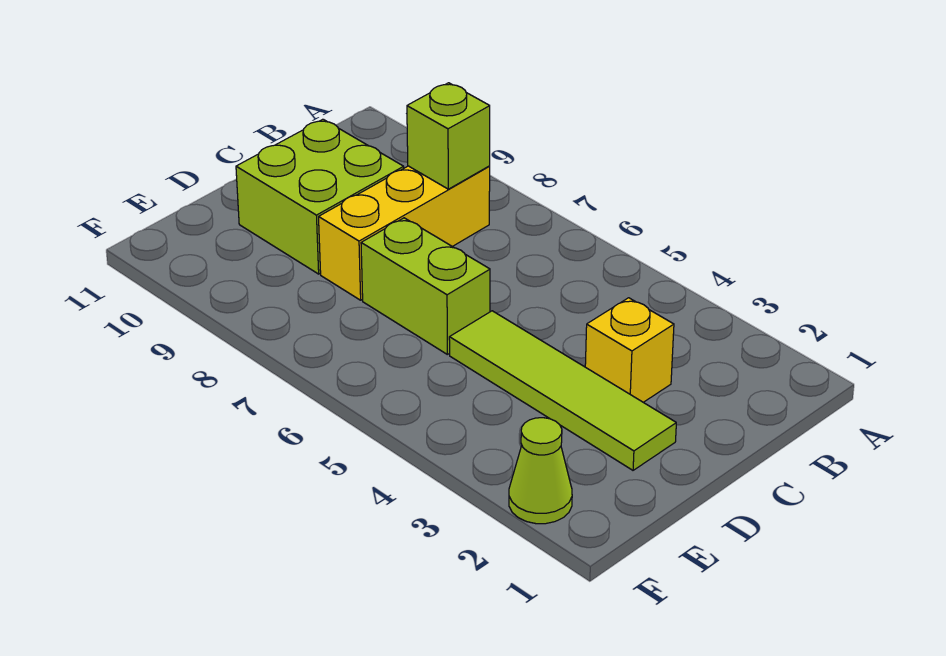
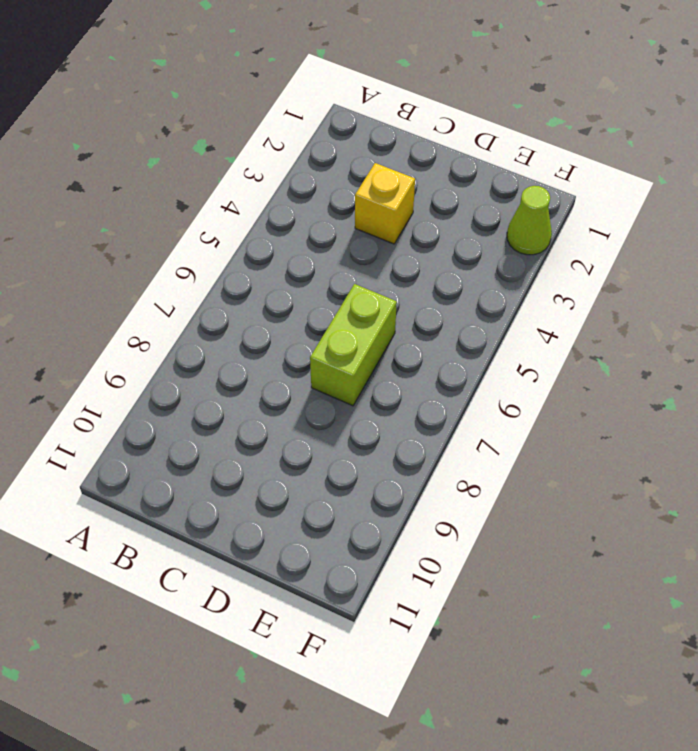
none -> yellow 1x3 brick [319,166,490,300]
none -> lime 2x2 brick [236,119,404,274]

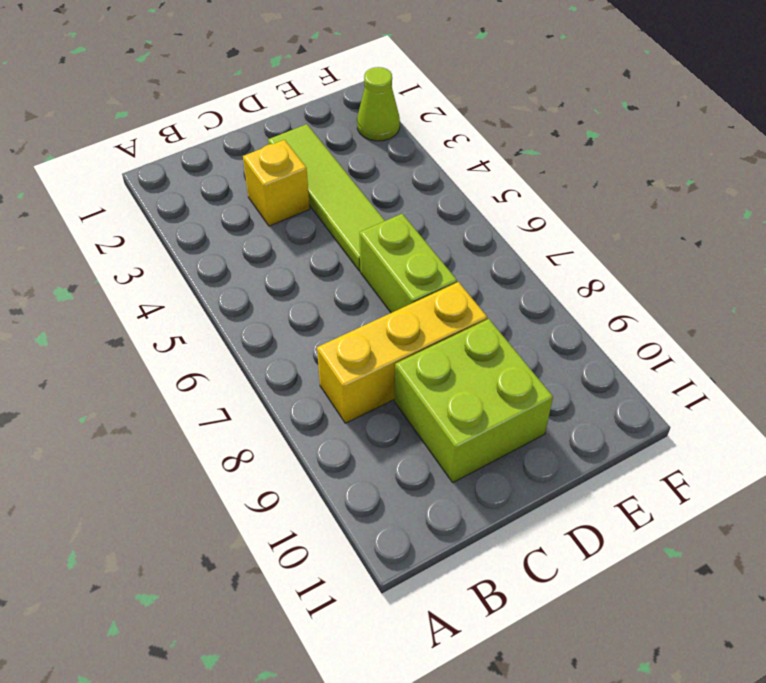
none -> lime 1x1 brick [407,83,490,189]

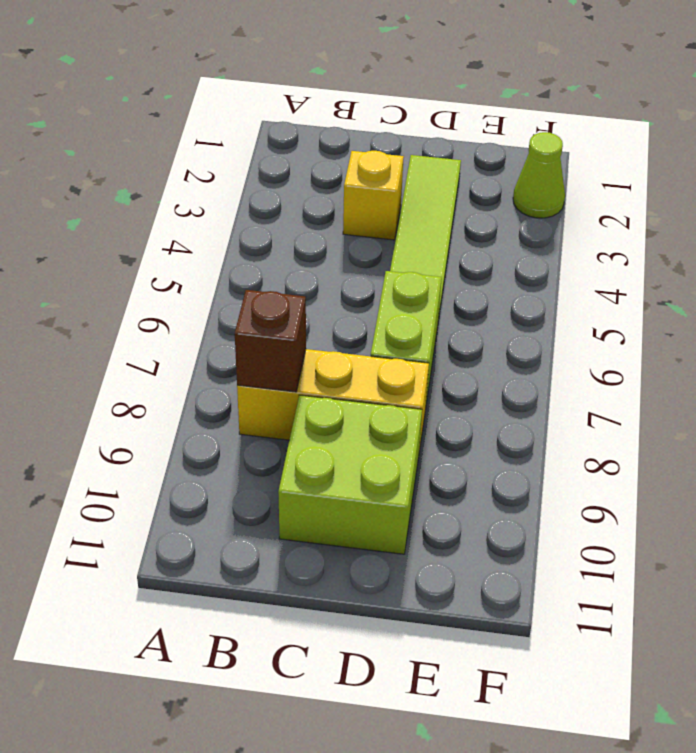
brown 1x1 brick [235,290,306,392] -> lime 1x1 brick [407,83,490,189]

